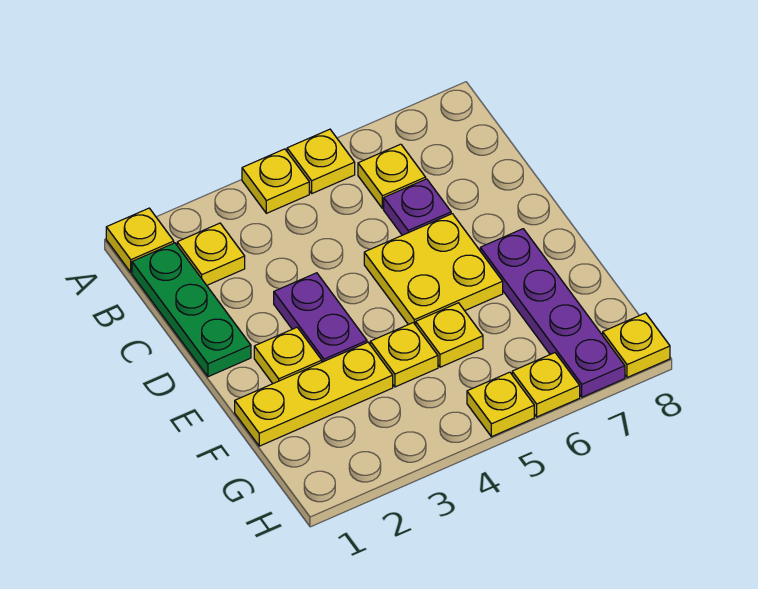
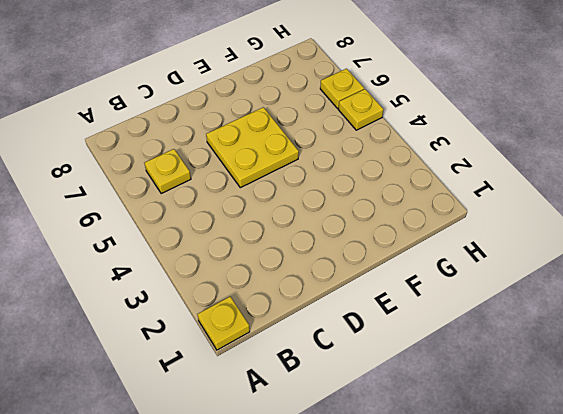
none -> yellow 1x1 plate [242,149,309,213]
none -> yellow 1x1 plate [287,129,355,193]
none -> green 1x3 plate [132,243,251,377]

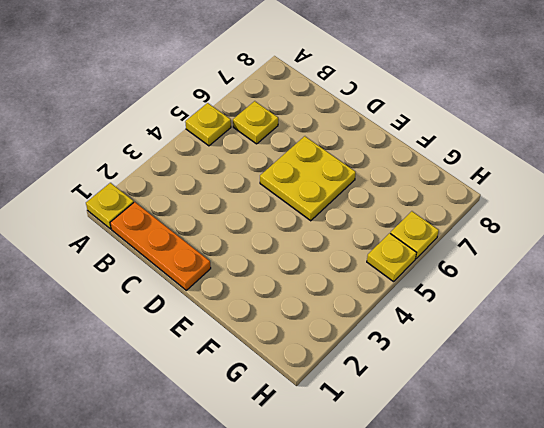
orange 1x3 plate [110,202,211,290] -> green 1x3 plate [132,243,251,377]
none -> yellow 1x1 plate [242,149,309,213]
none -> yellow 1x1 plate [177,223,245,285]
none -> purple 1x1 plate [384,179,451,235]

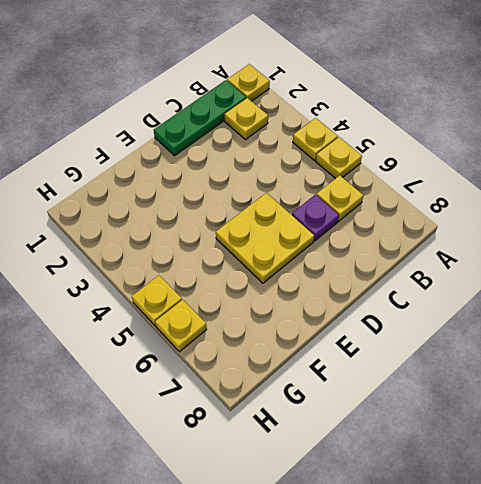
none -> purple 1x2 plate [274,273,367,362]
none -> yellow 1x1 plate [254,328,322,383]
none -> purple 1x4 plate [480,229,625,397]

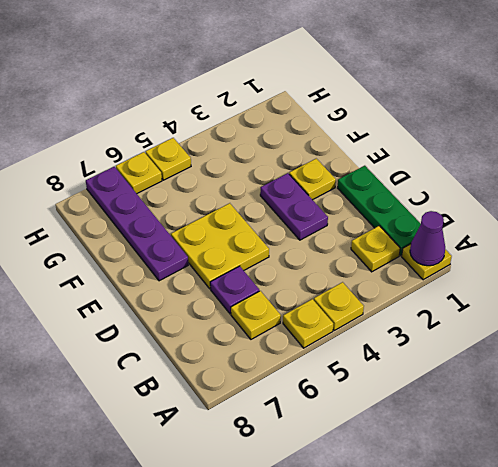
purple 1x1 cone [410,211,445,266] -> none
none -> yellow 1x3 plate [235,342,393,446]
none -> yellow 1x1 plate [370,323,438,387]
none -> yellow 1x1 plate [416,303,483,367]

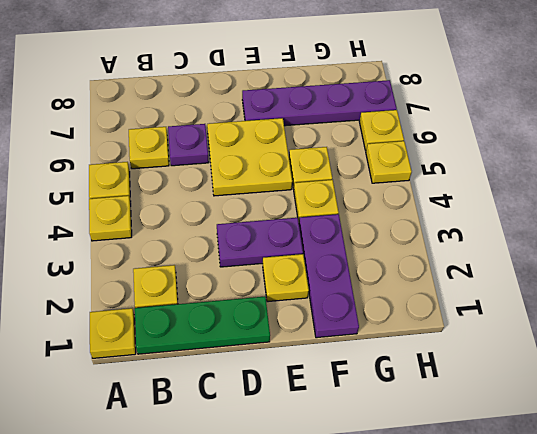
purple 1x3 plate [299,214,359,338] -> yellow 1x3 plate [235,342,393,446]
none -> yellow 1x1 plate [603,313,670,377]

